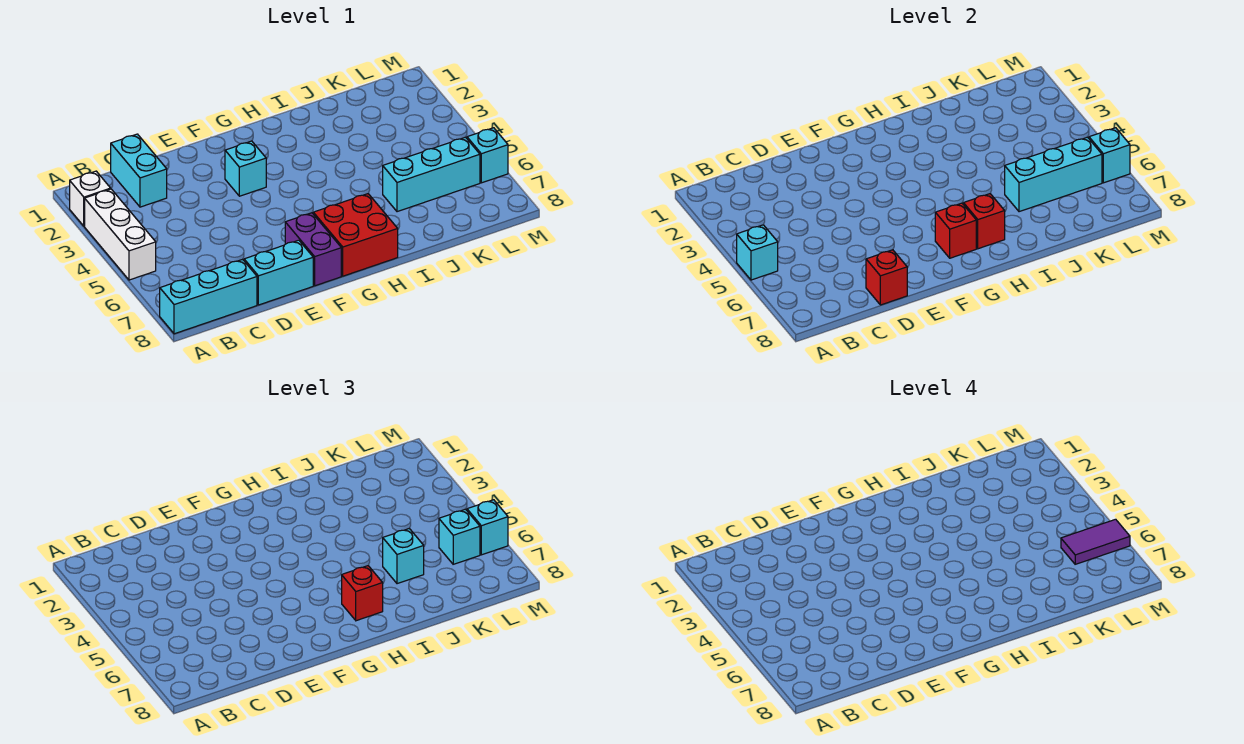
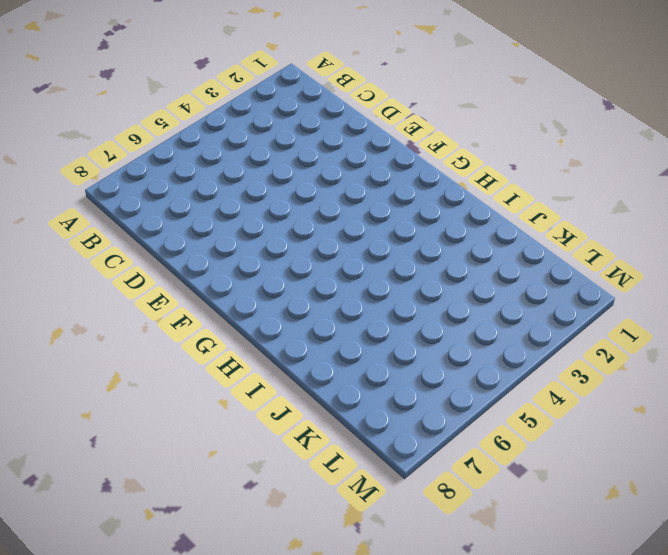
none -> white 1x1 brick [70,171,111,226]
none -> white 1x3 brick [85,189,156,280]
none -> cyan 1x3 brick [160,259,257,334]

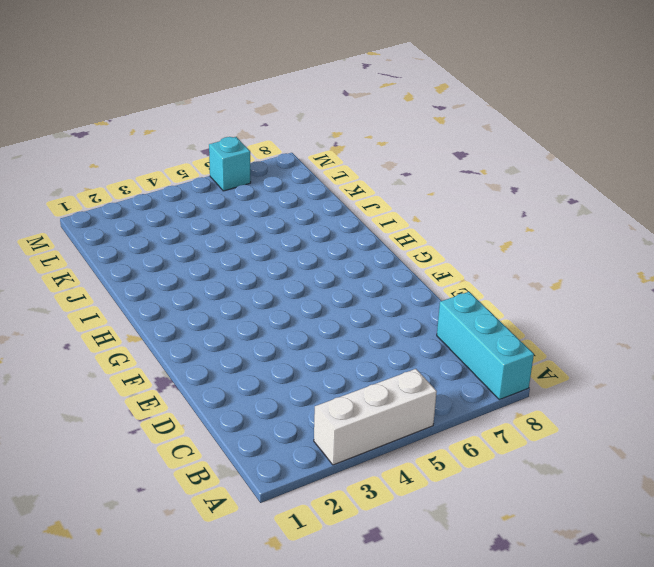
none -> white 1x1 brick [70,171,111,226]
none -> cyan 1x2 brick [111,134,167,207]
none -> cyan 1x2 brick [244,240,313,305]

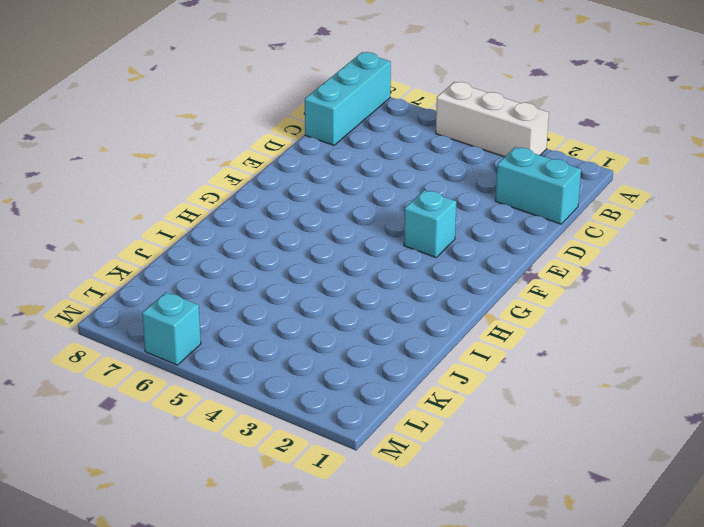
none -> white 1x1 brick [70,171,111,226]
none -> cyan 1x2 brick [244,240,313,305]
none -> purple 1x2 brick [285,213,341,286]

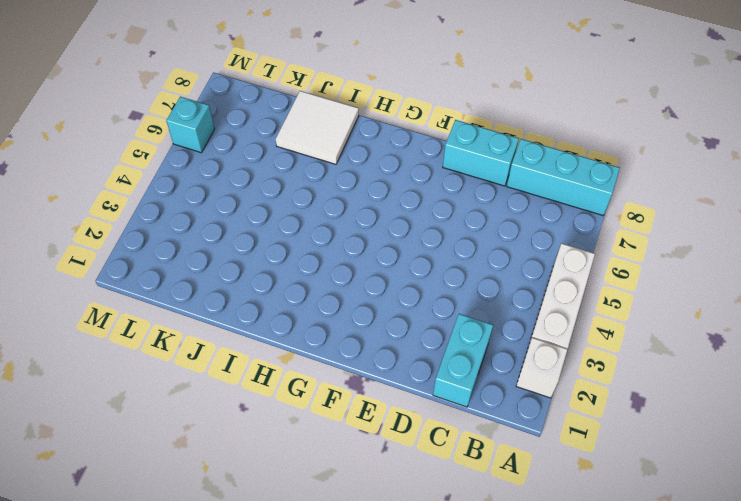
white 2x2 tile [276,91,359,164] -> none
none -> cyan 1x1 brick [225,141,266,196]
none -> purple 1x2 brick [285,213,341,286]
none -> red 2x2 brick [313,194,398,276]

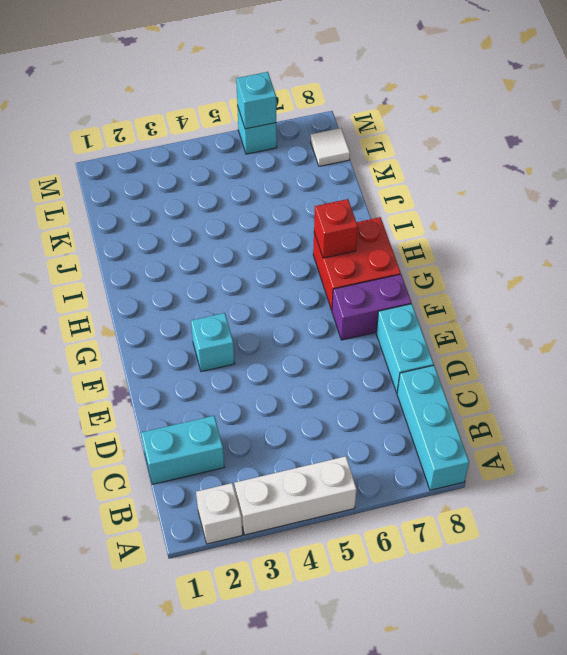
white 1x1 tile [311,128,350,166] -> none
none -> cyan 1x3 brick [383,137,480,212]
none -> cyan 1x1 brick [737,225,778,280]
none -> red 1x1 brick [866,250,907,305]

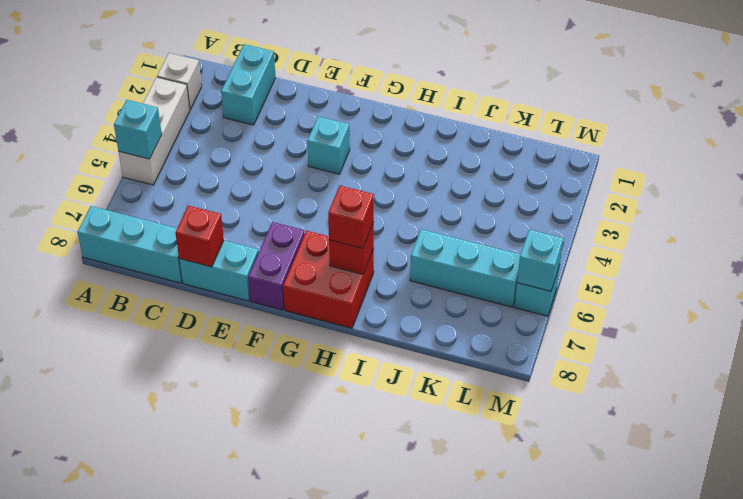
none -> red 1x1 brick [935,203,976,258]
none -> cyan 1x3 brick [1005,137,1102,212]
none -> cyan 1x1 brick [383,528,424,584]

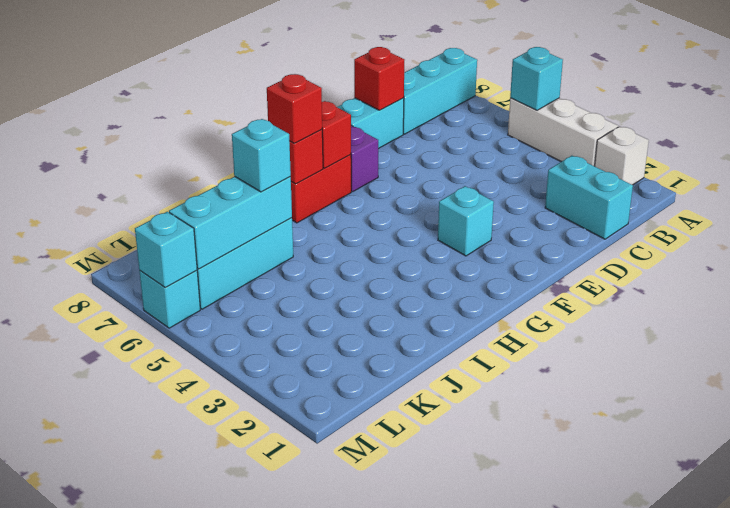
none -> cyan 1x1 brick [439,509,480,564]
none -> cyan 1x1 brick [467,500,508,555]
none -> purple 1x2 tile [1061,519,1130,564]

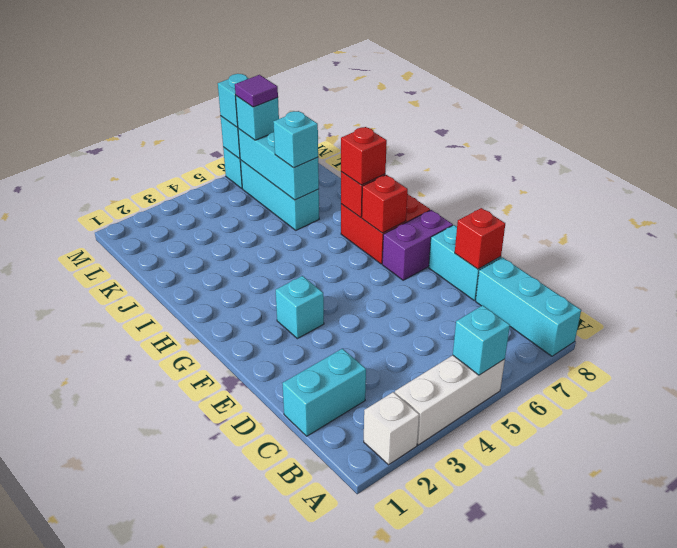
purple 1x1 tile [235,75,278,107] -> purple 1x2 tile [1061,519,1130,564]

